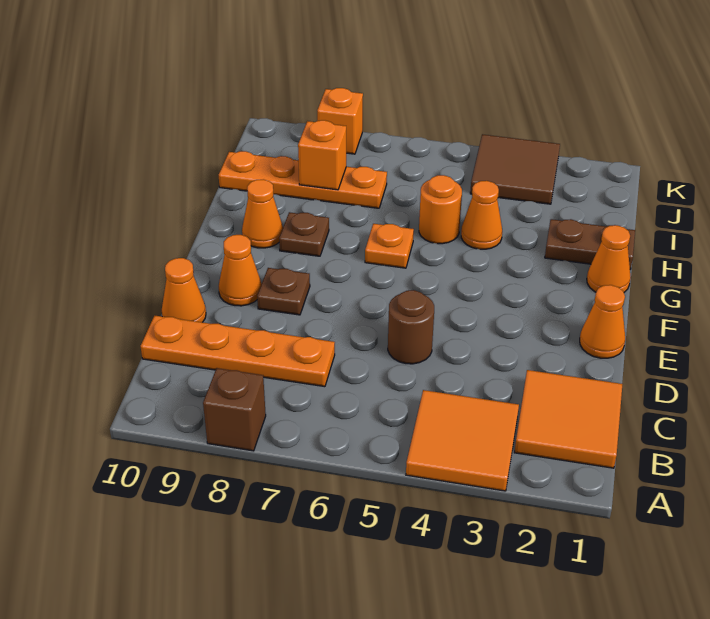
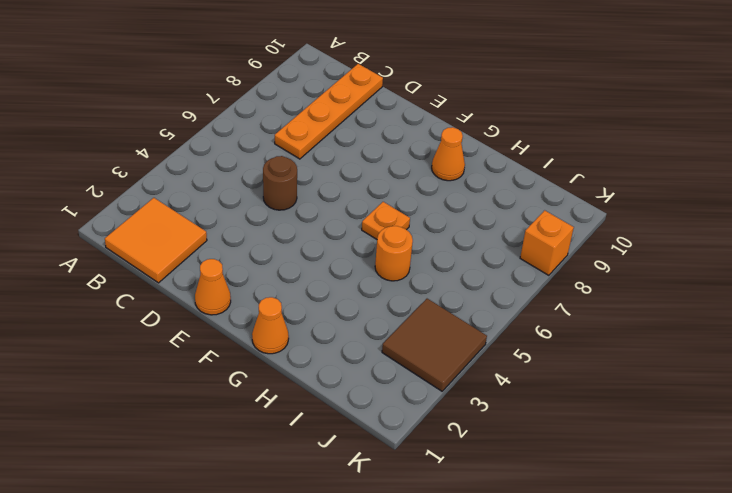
none -> orange 2x2 tile [406,390,519,491]
none -> brown 1x1 brick [203,368,266,451]
none -> orange 1x1 cone [162,258,206,322]

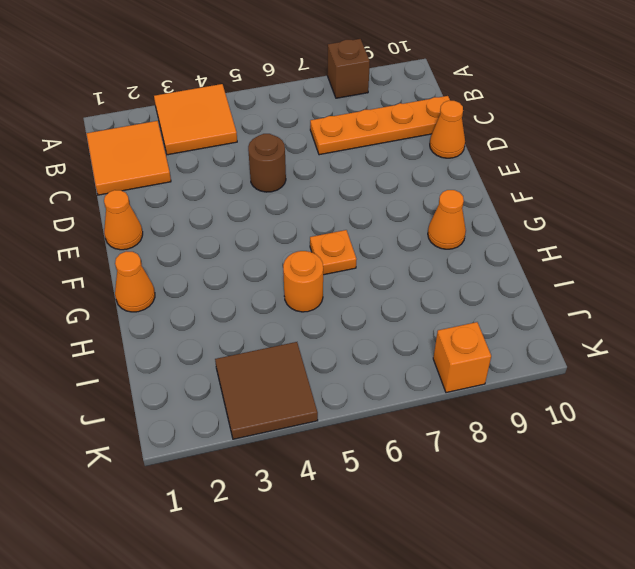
none -> brown 1x1 plate [257,268,310,315]
none -> orange 1x1 cone [219,235,261,306]
none -> brown 1x1 plate [279,212,329,256]

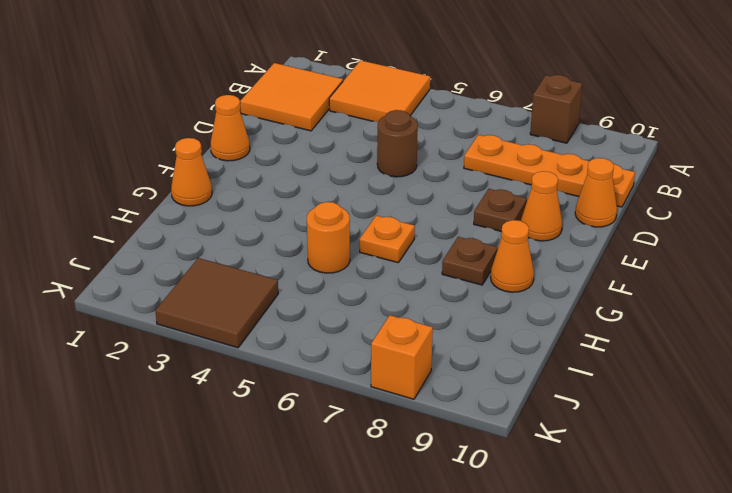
none -> brown 1x2 plate [545,219,635,269]
none -> orange 1x1 cone [461,181,502,249]
none -> orange 1x4 plate [219,151,387,208]

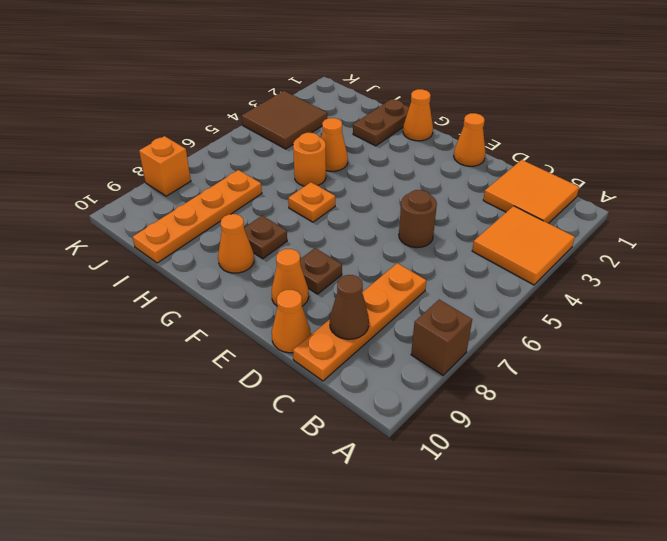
brown 1x1 cone [330,275,369,339] -> none
none -> orange 1x1 brick [298,120,346,190]

